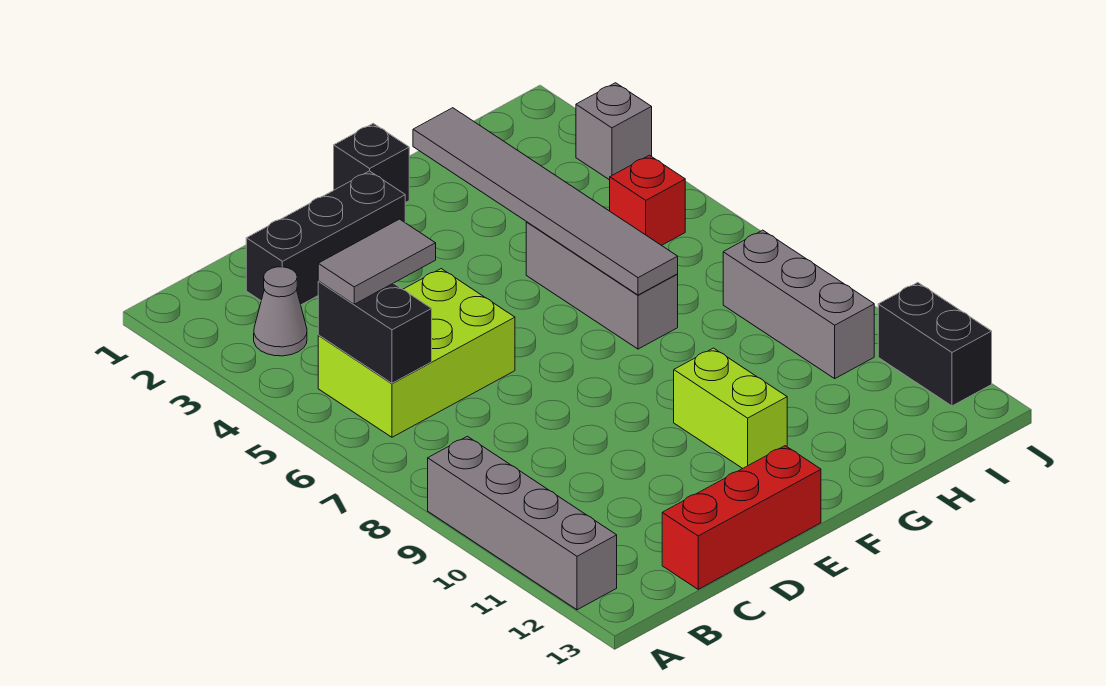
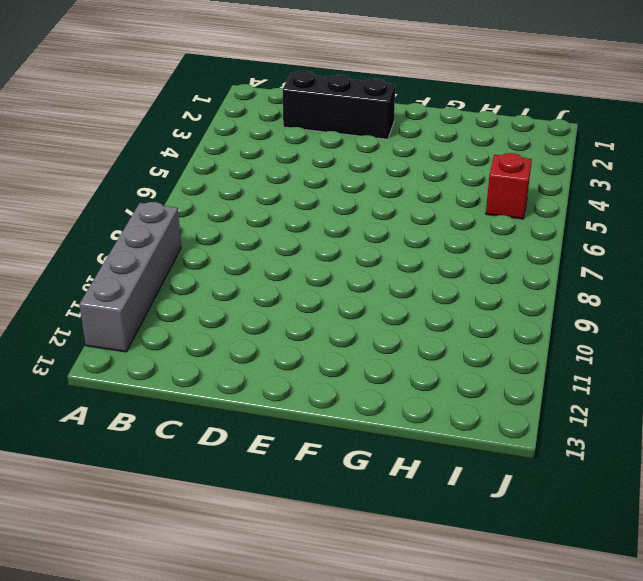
none -> grey 1x1 cone [254,267,307,356]
none -> lime 2x3 brick [318,269,515,437]
none -> red 1x3 brick [662,446,821,589]

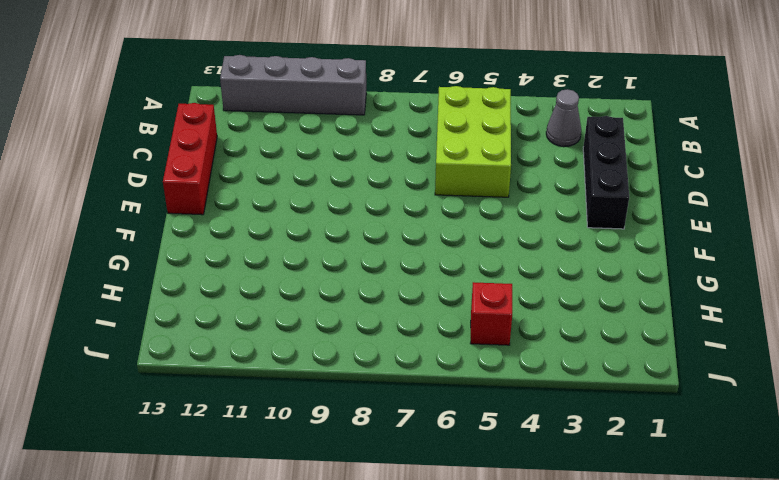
none -> black 1x1 brick [334,123,409,203]
none -> lime 1x2 brick [674,348,787,469]
none -> grey 1x3 brick [526,222,678,349]

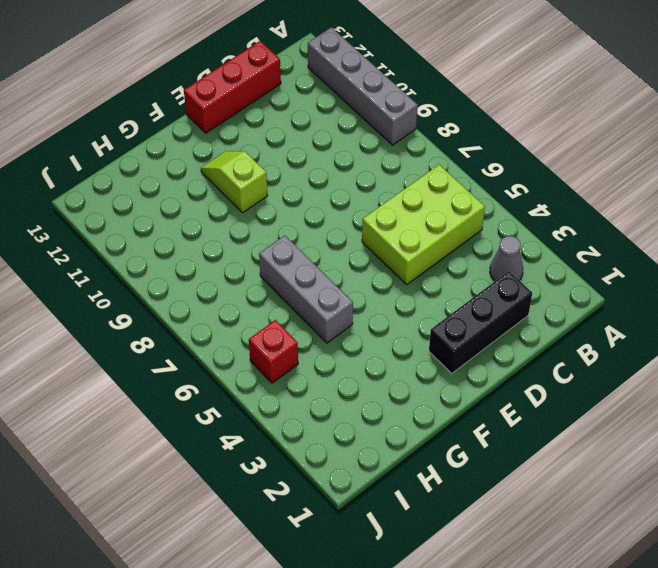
lime 1x2 slope [201,151,267,213] -> lime 1x2 brick [674,348,787,469]
none -> black 1x1 brick [334,123,409,203]
none -> grey 1x3 brick [723,230,874,378]
none -> grey 1x1 brick [576,83,652,180]

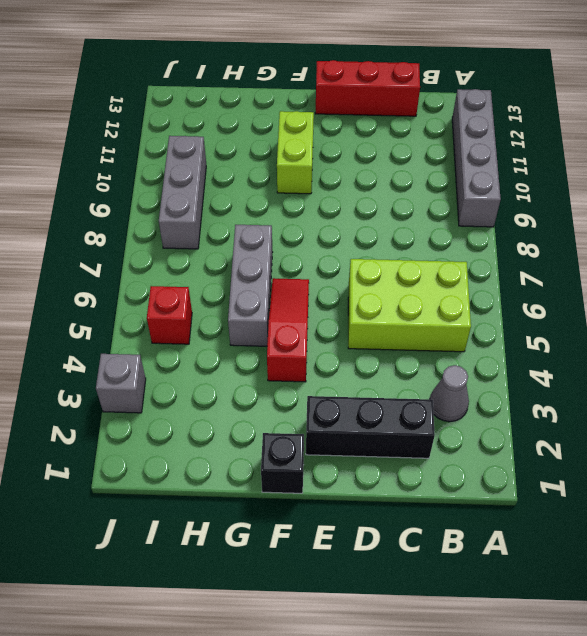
red 1x3 slope [267,278,309,382] -> none
none -> black 1x2 brick [878,283,992,406]
none -> black 1x2 brick [318,281,432,383]
none -> grey 1x6 tile [413,108,678,295]

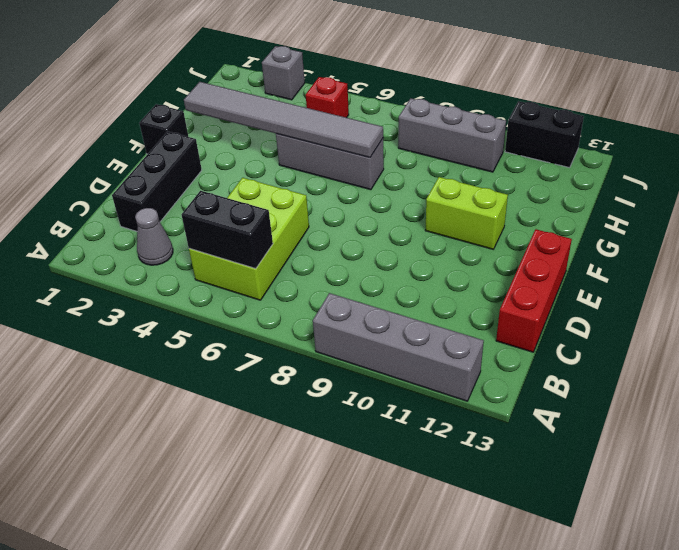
none -> grey 1x2 tile [318,219,436,304]

